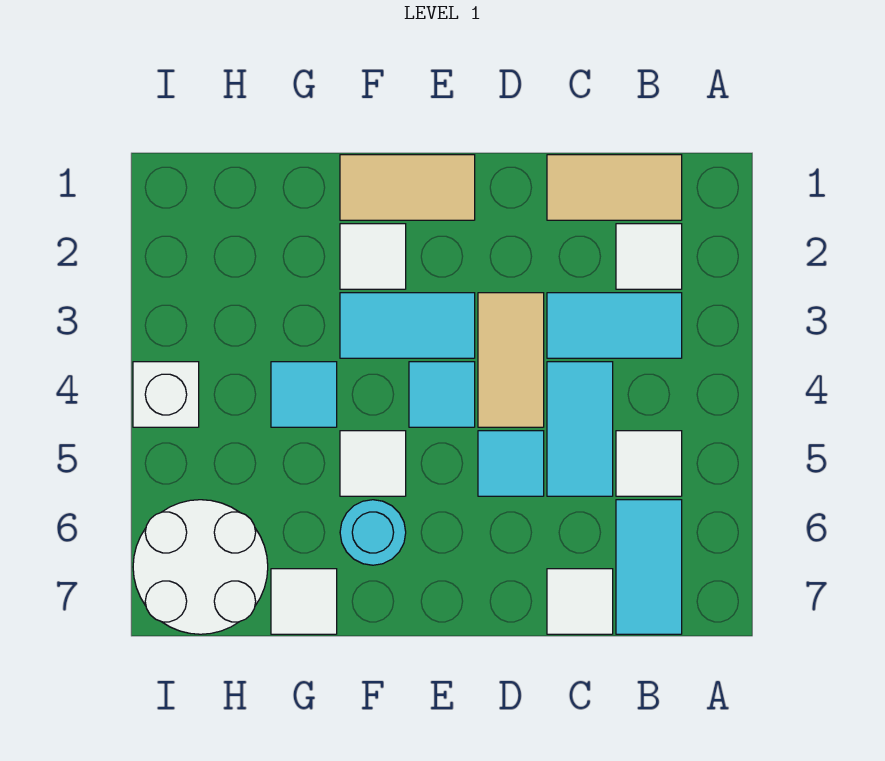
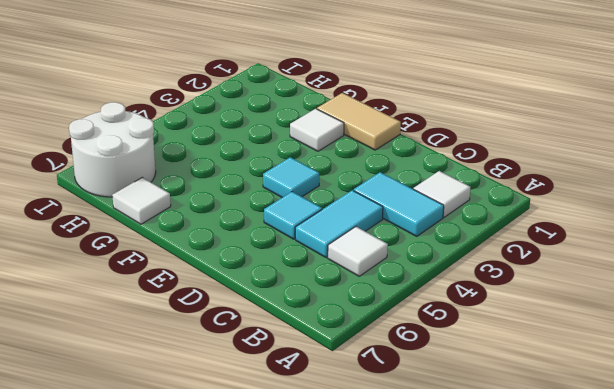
none -> tan 1x2 tile [547,155,682,220]
none -> cyan 1x2 tile [616,500,682,634]
none -> white 1x1 tile [547,569,613,634]

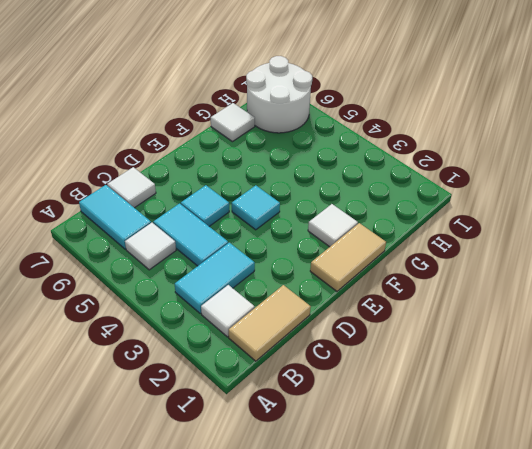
none -> tan 1x2 tile [478,293,544,427]
none -> cyan 1x2 tile [340,293,475,358]
none -> white 1x1 tile [340,431,406,496]

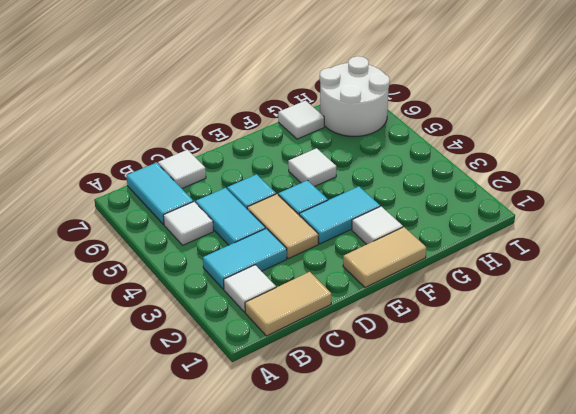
none -> cyan 1x1 round brick [340,500,406,565]
none -> cyan 1x1 tile [271,362,337,427]
none -> white 1x1 brick [133,362,199,427]

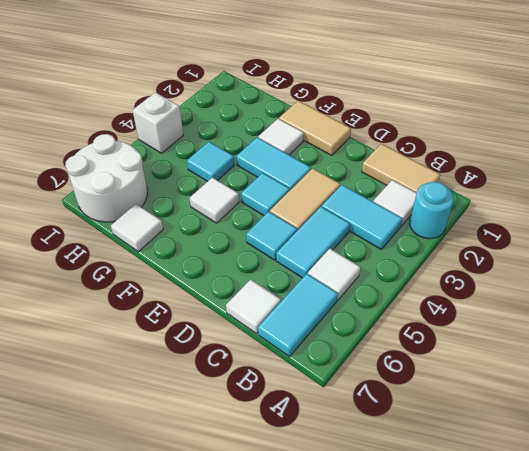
cyan 1x1 round brick [410,182,454,239] -> cyan 1x1 round brick moved to [340,500,406,565]

